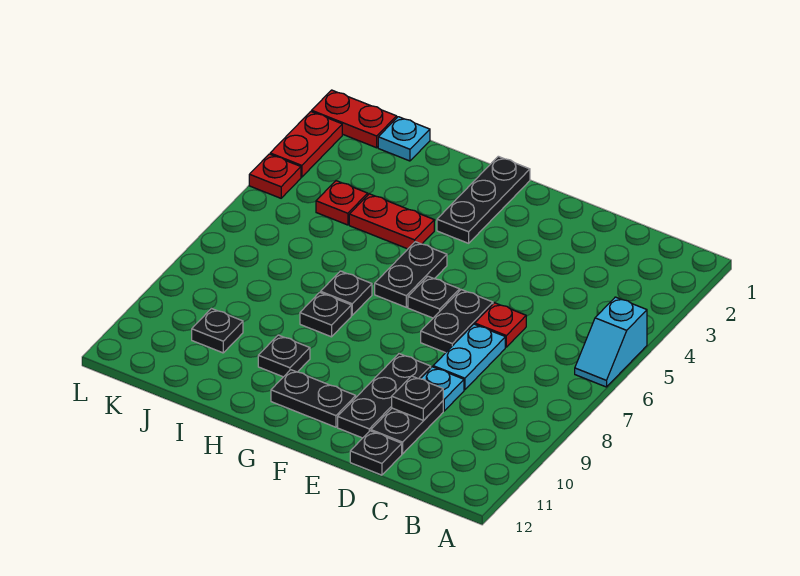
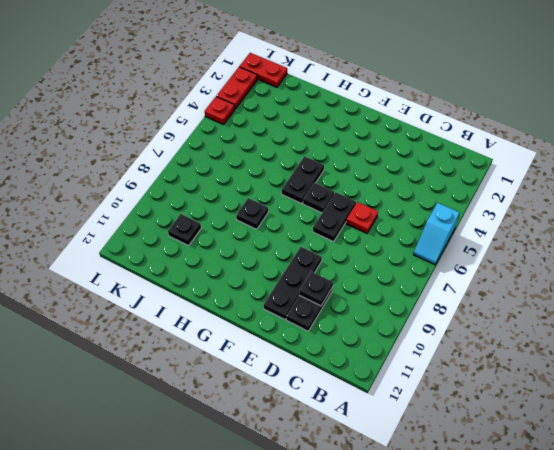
none -> cyan 1x2 plate [433,324,505,390]
none -> cyan 1x1 plate [421,367,464,411]
none -> black 1x1 plate [350,431,402,475]

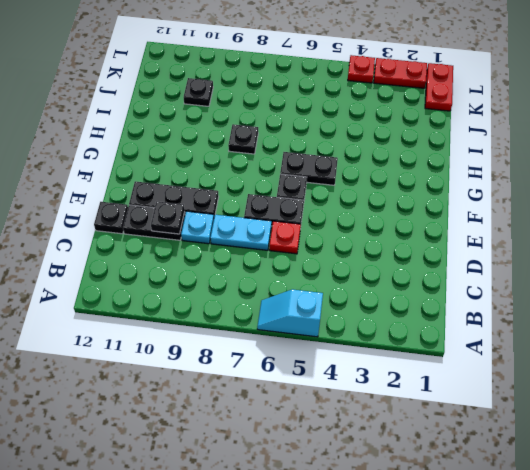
none -> black 1x2 plate [271,370,356,427]
none -> black 1x3 plate [437,156,530,243]
none -> red 1x2 plate [349,194,434,249]

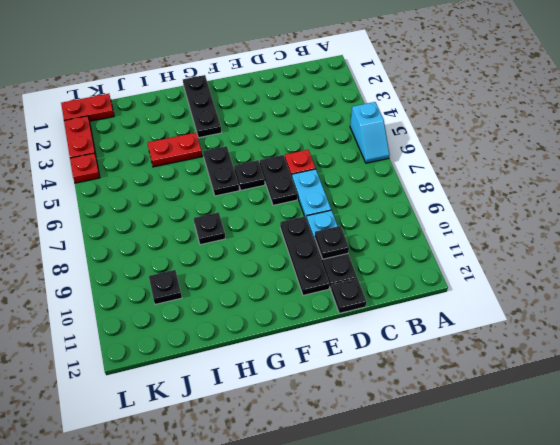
none -> black 1x2 plate [271,370,356,427]
none -> black 1x1 plate [321,271,372,315]
none -> black 1x1 plate [258,335,310,377]

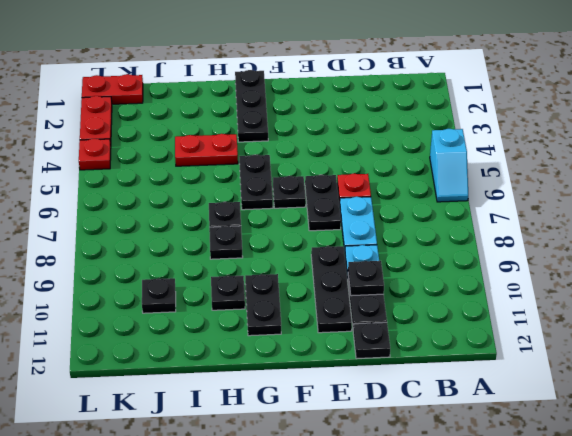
black 1x2 plate [245,274,281,336] -> black 1x2 plate turned to [271,370,356,427]
none -> cyan 1x1 plate [378,117,430,161]
none -> red 1x1 plate [316,181,368,225]

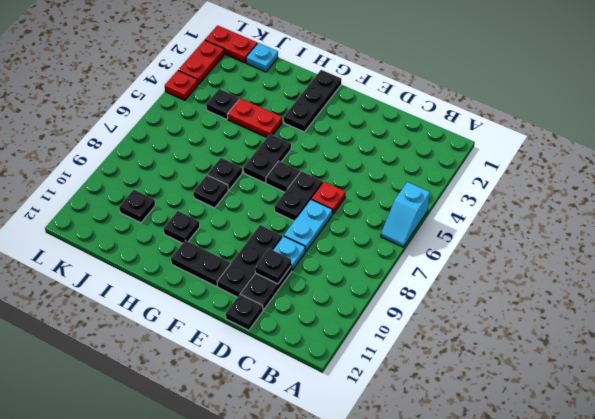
black 1x1 plate [206,89,239,119] -> red 1x1 plate [316,181,368,225]

